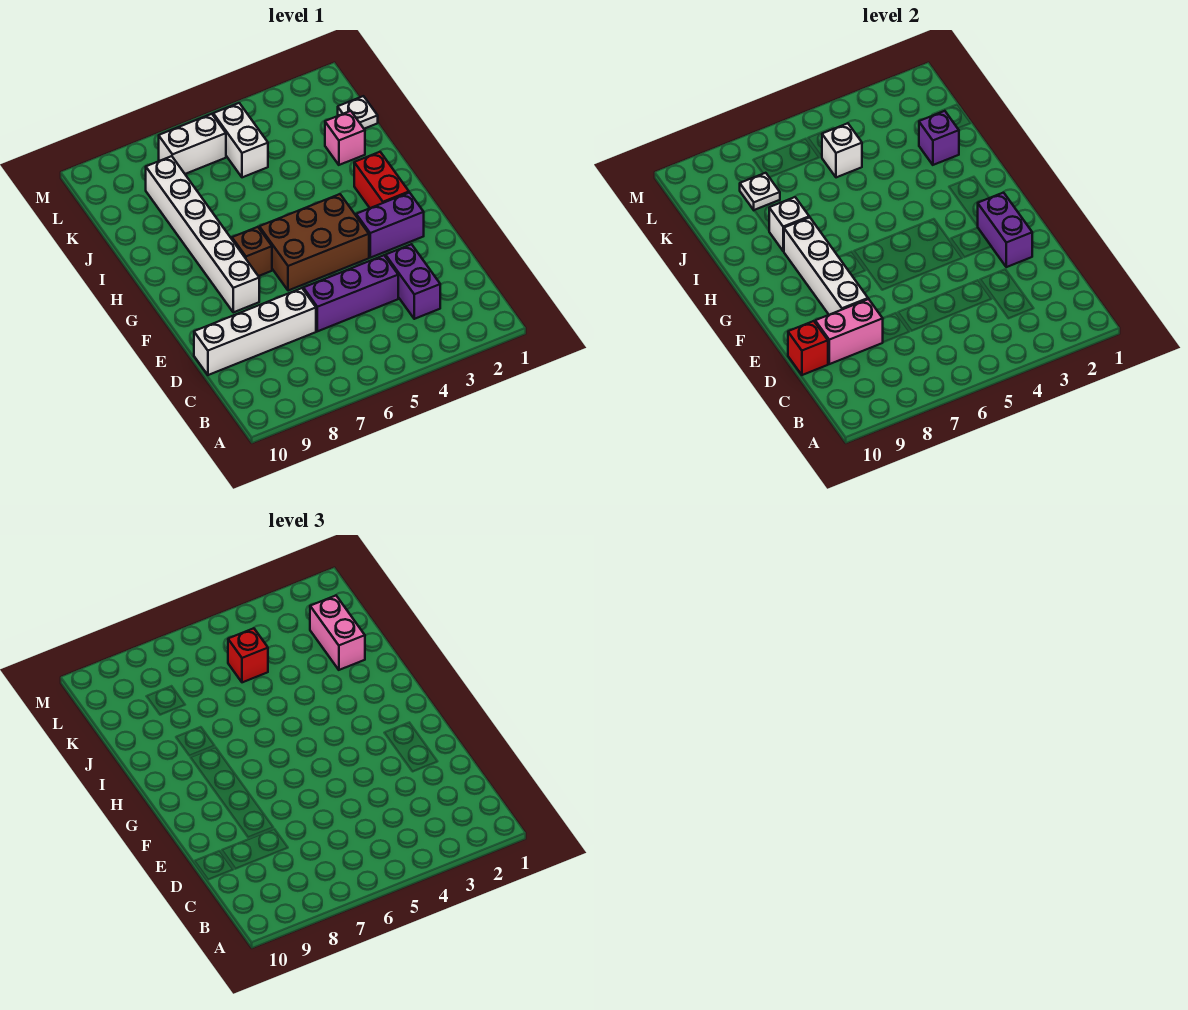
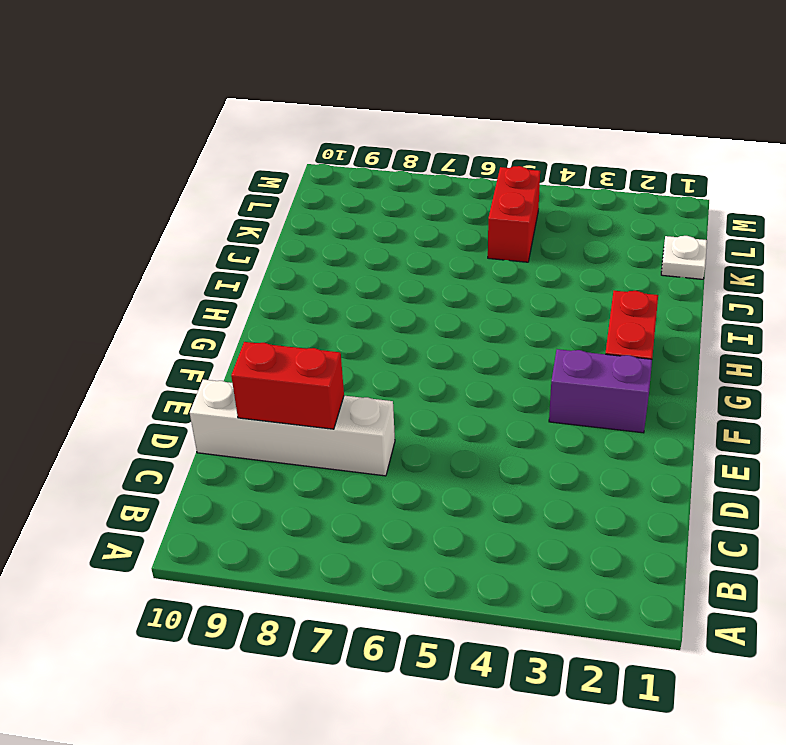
red 1x2 brick [231,342,344,429] -> pink 1x2 brick [815,299,883,364]
red 1x2 brick [488,166,540,262] -> white 1x2 brick [213,103,268,177]
none -> purple 1x2 brick [386,244,440,319]
none -> purple 1x3 brick [303,255,398,331]
none -> brown 2x3 brick [259,194,369,291]

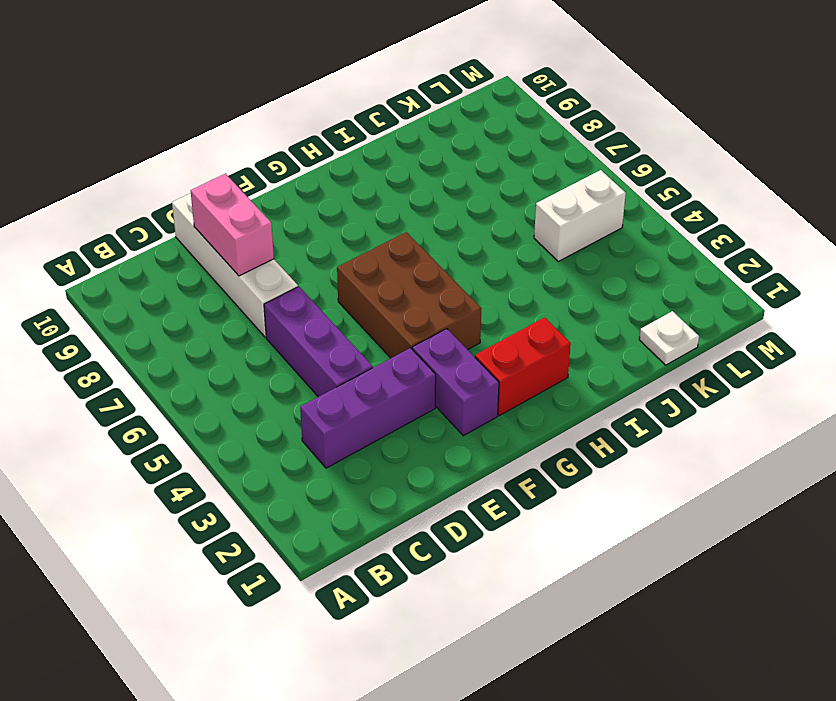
purple 1x3 brick [300,348,436,468] -> purple 1x2 brick [386,244,440,319]
none -> white 1x6 brick [146,156,259,312]
none -> brown 1x1 brick [232,227,272,276]
none -> pink 1x1 brick [325,111,365,165]

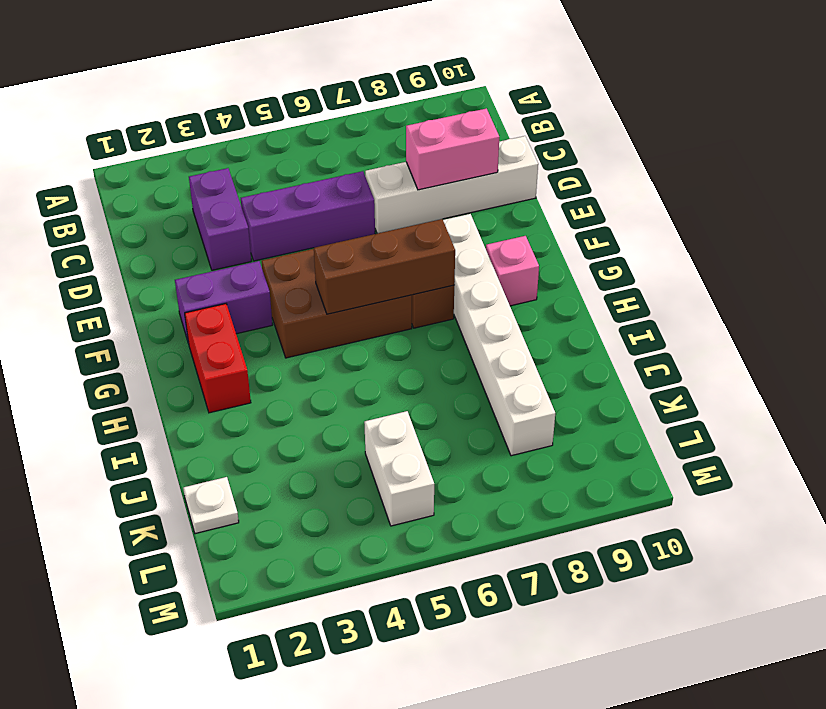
brown 1x3 brick [314,219,455,314] -> none
pink 1x1 brick [486,236,539,306] -> pink 1x1 brick moved to [325,111,365,165]
none -> white 1x2 brick [159,114,226,174]
none -> red 1x1 brick [788,321,828,375]
none -> purple 1x2 brick [978,193,1032,267]

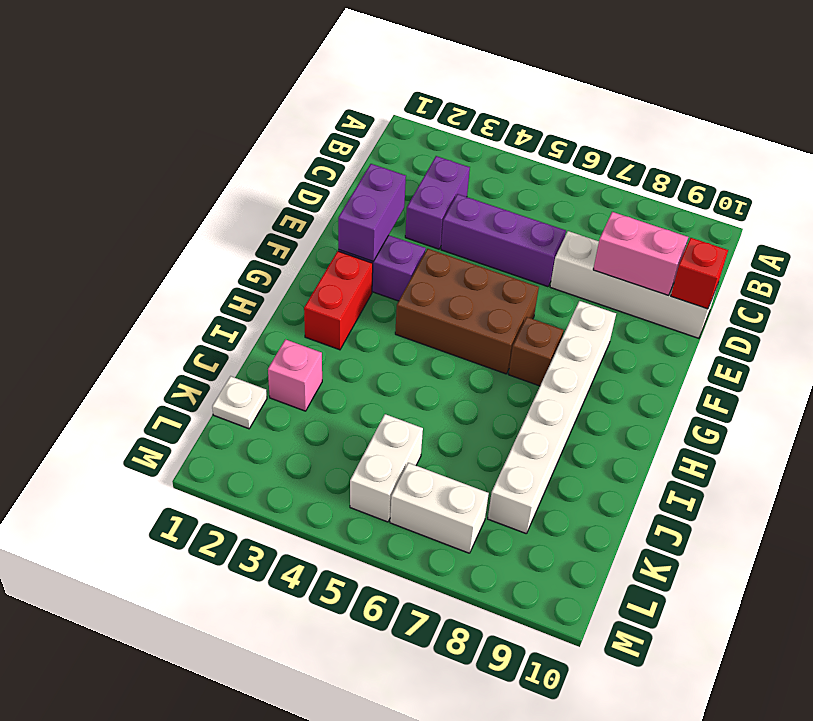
none -> white 1x4 brick [784,217,868,315]
none -> white 1x1 brick [769,197,809,251]
none -> purple 1x1 brick [919,111,959,165]

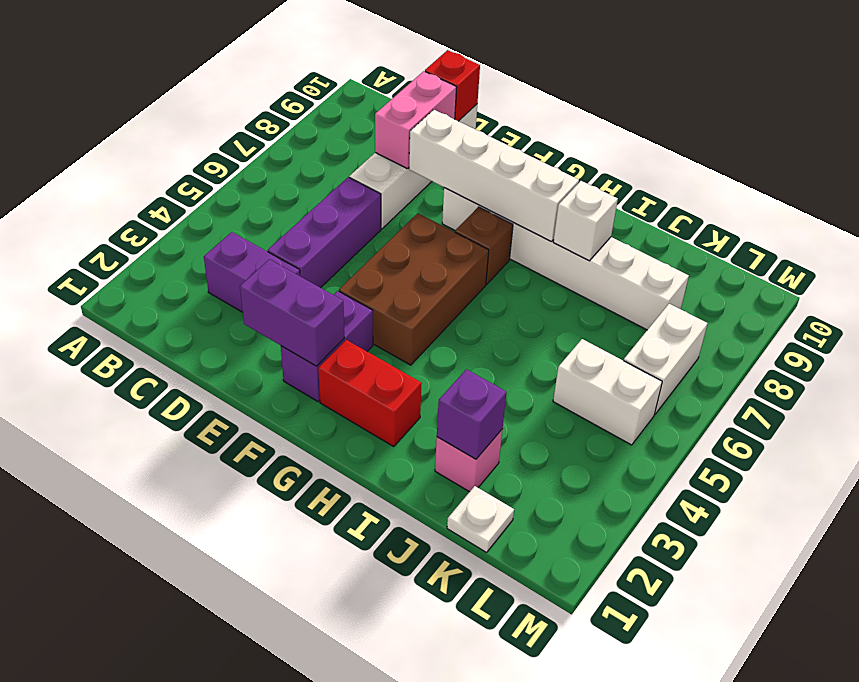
none -> white 1x1 brick [822,123,862,177]
none -> white 1x1 plate [740,173,780,210]
none -> pink 1x2 brick [310,595,365,670]

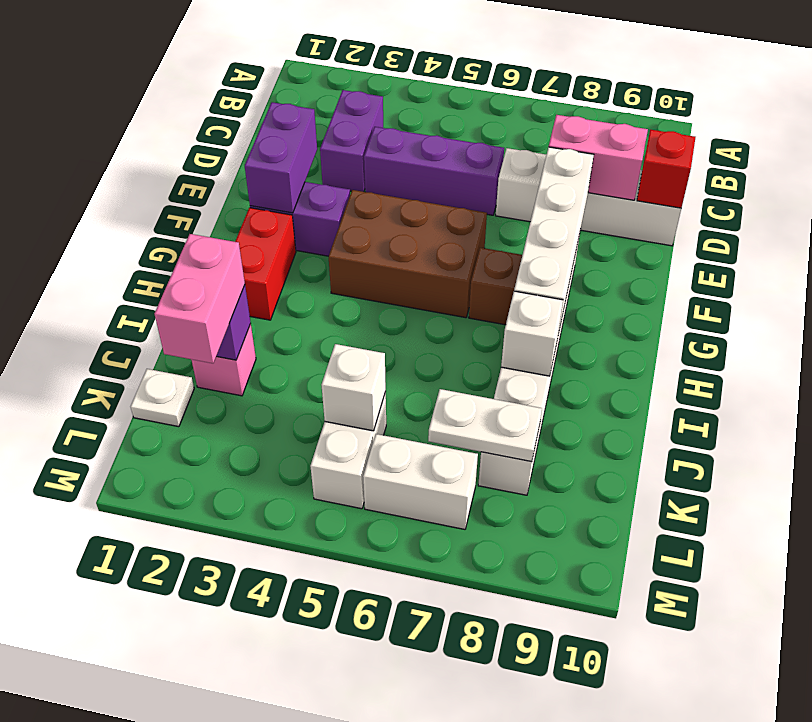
white 1x2 plate [428,389,542,462] -> white 1x1 plate [740,173,780,210]
none -> red 1x1 brick [228,628,268,682]

